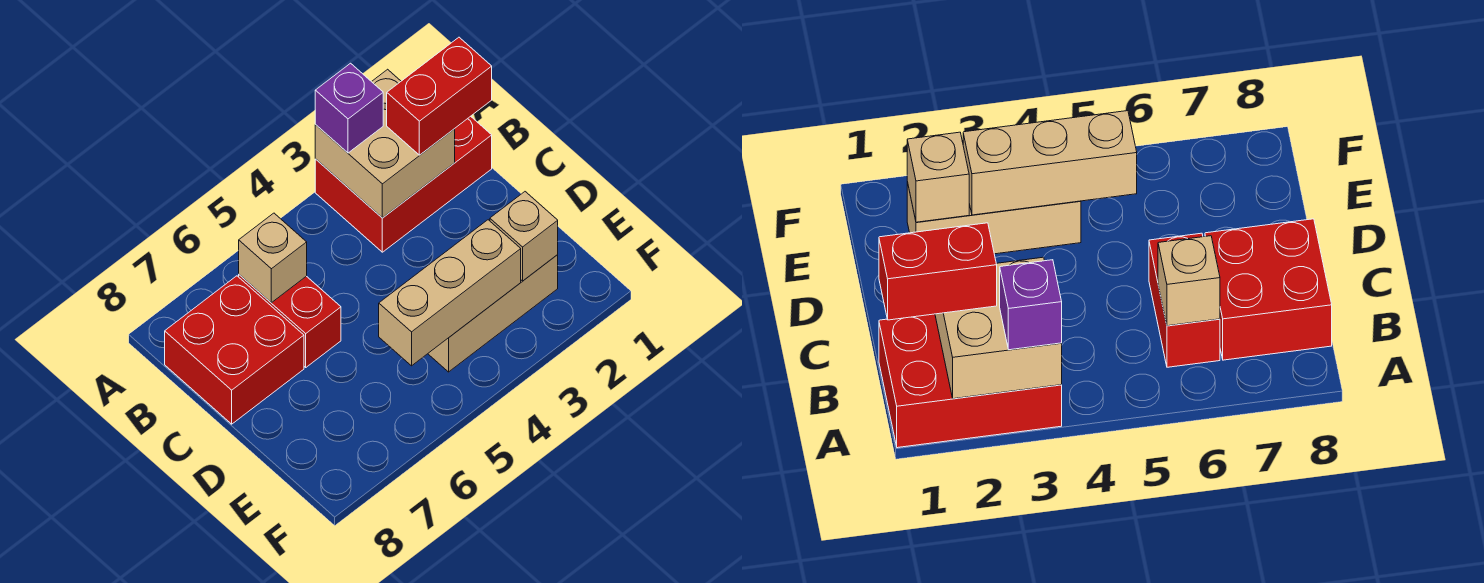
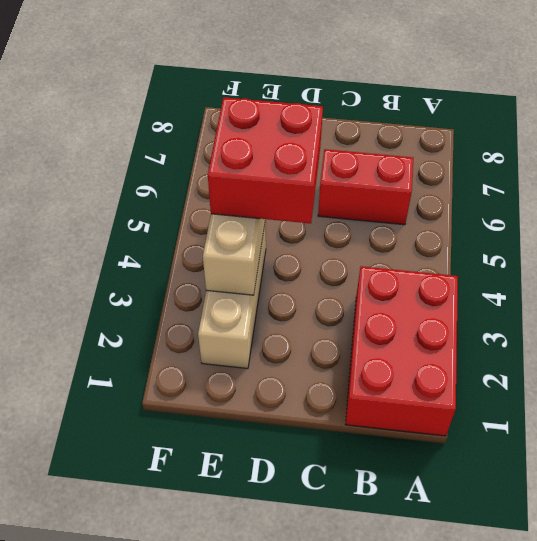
red 2x2 brick [208,97,323,223] -> red 2x2 brick moved to [165,276,304,424]
none -> tan 2x2 brick [315,69,455,218]
none -> tan 1x1 brick [239,213,307,303]

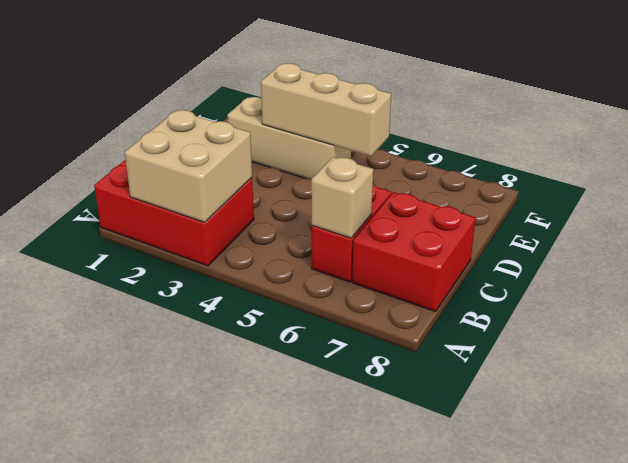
none -> tan 1x1 brick [490,192,558,281]
none -> purple 1x1 brick [315,63,383,153]

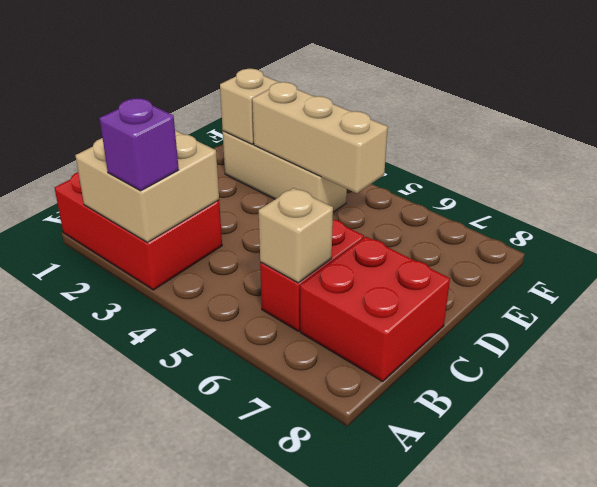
none -> red 1x2 brick [387,37,492,155]

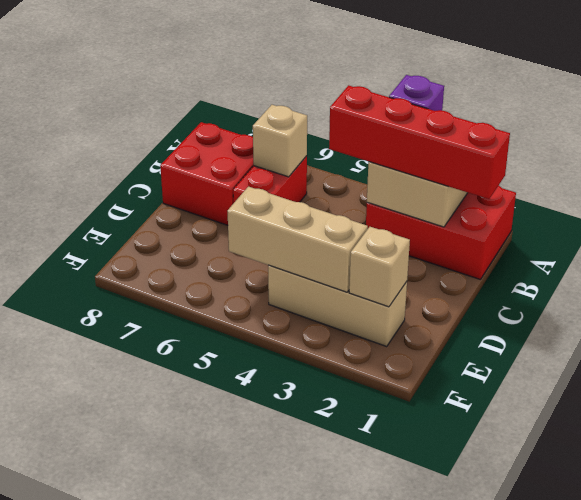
red 1x4 brick [329,85,510,199] -> red 1x2 brick [387,37,492,155]

